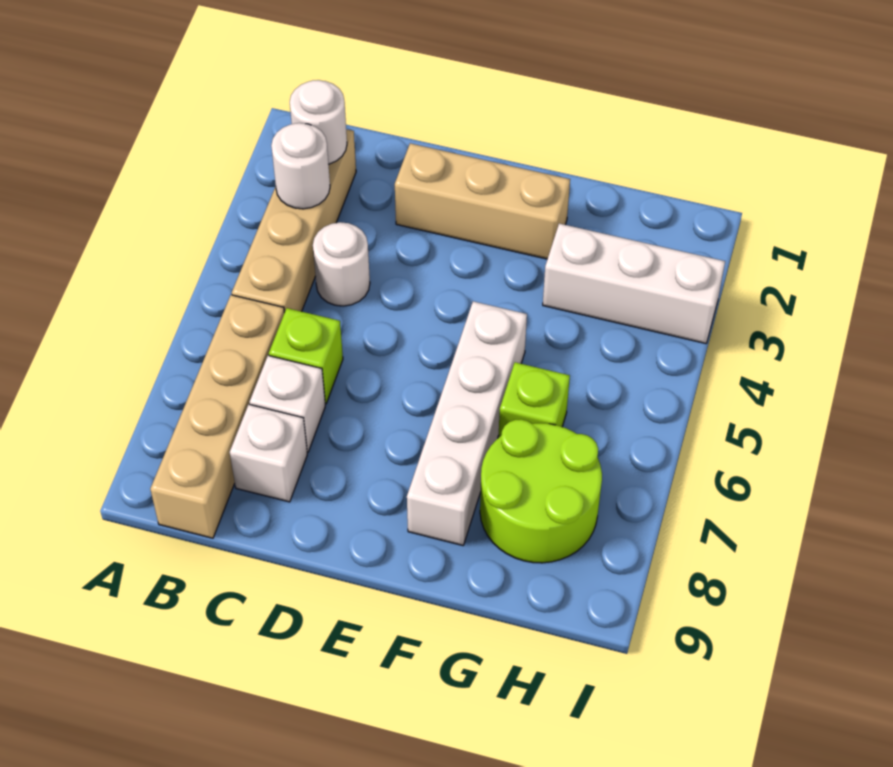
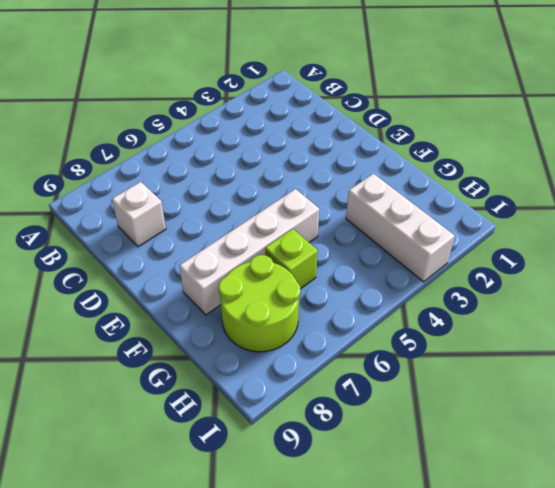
none -> tan 1x4 brick [232,129,356,313]
none -> tan 1x4 brick [150,295,284,538]
none -> white 1x1 round brick [313,222,370,306]

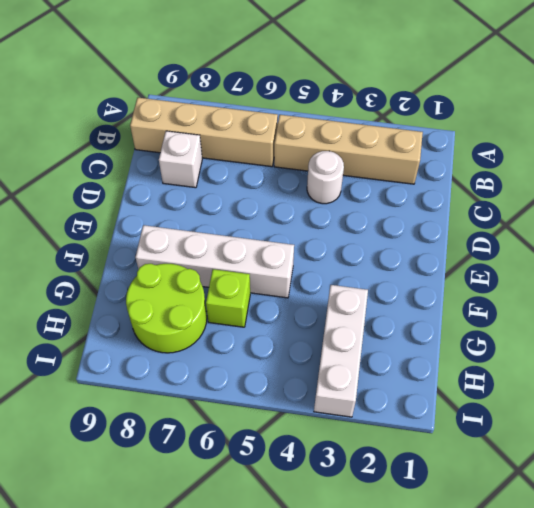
none -> lime 1x1 brick [269,308,343,404]
none -> white 1x1 brick [250,356,325,452]
none -> tan 1x3 brick [395,143,570,259]

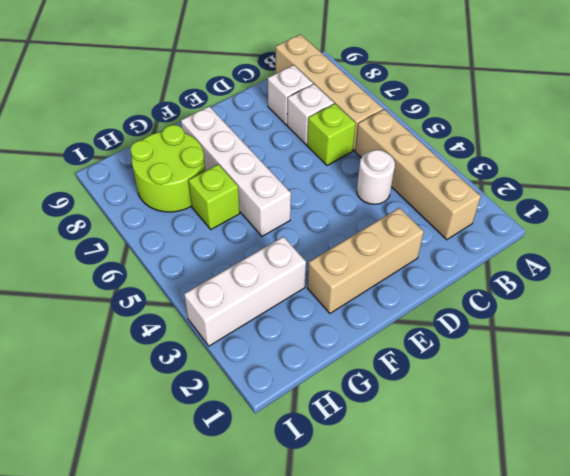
none -> white 1x1 round brick [290,80,347,164]
none -> white 1x1 round brick [271,123,330,209]

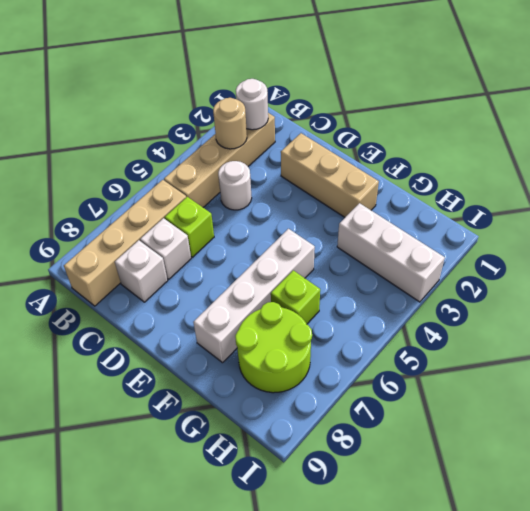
tan 1x1 round brick [213,98,247,149] -> white 1x1 round brick [271,123,330,209]

